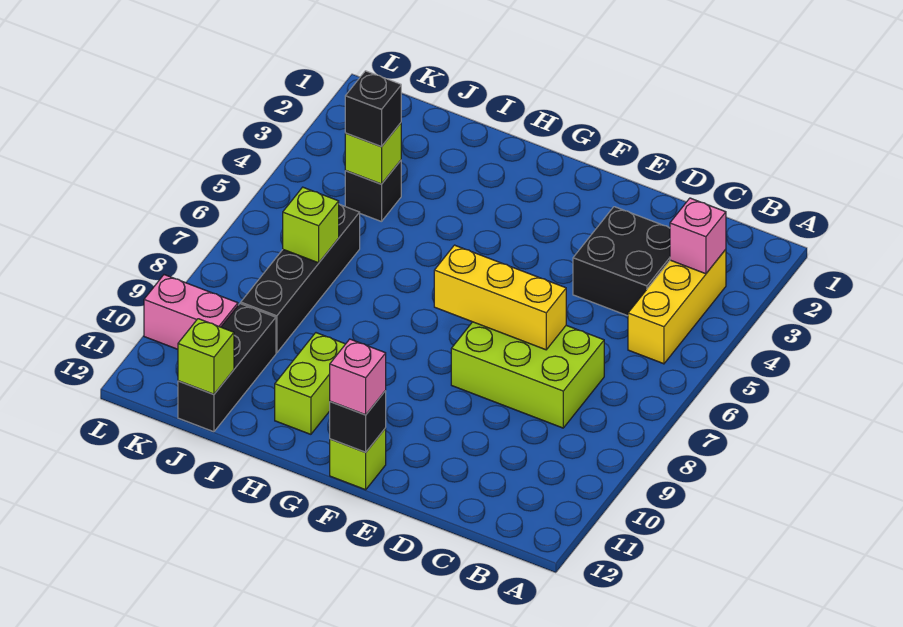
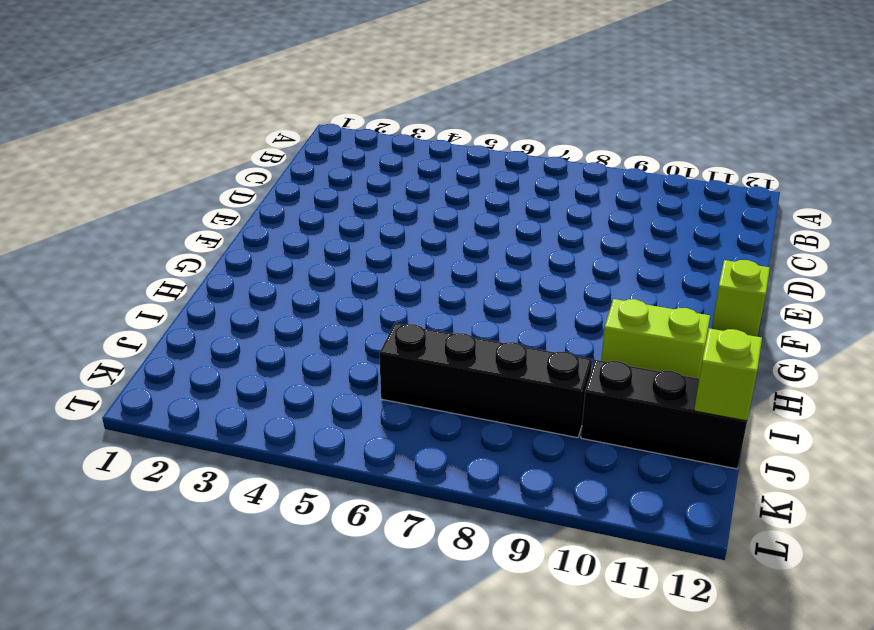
none -> yellow 1x3 brick [628,249,726,364]
none -> black 2x2 brick [573,207,670,316]
none -> lime 2x3 brick [451,322,604,428]

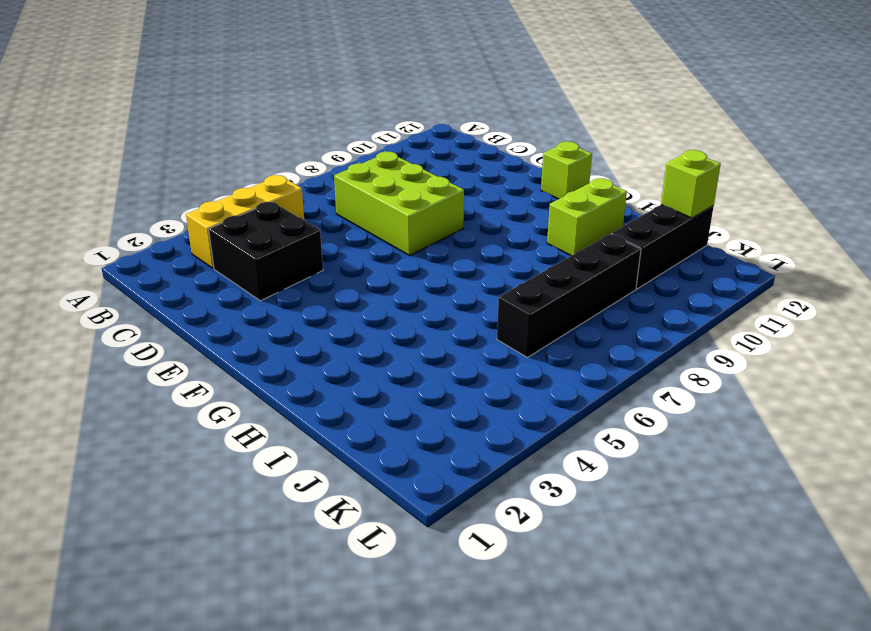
none -> black 1x1 brick [345,160,401,222]
none -> pink 1x2 brick [144,275,238,349]
none -> pink 1x1 brick [670,198,726,274]

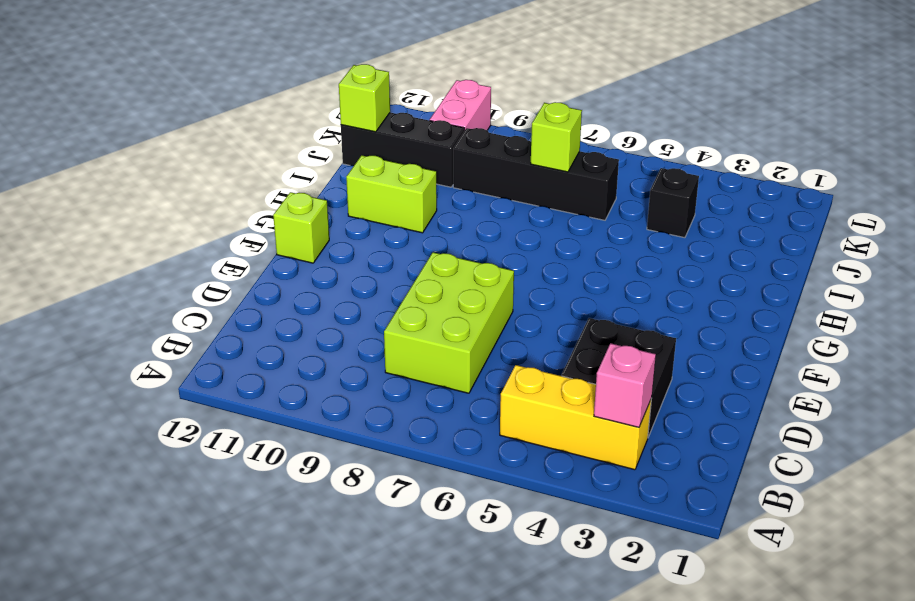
none -> yellow 1x3 brick [434,245,566,350]
none -> black 1x1 brick [330,391,386,452]
none -> lime 1x1 brick [345,123,401,184]

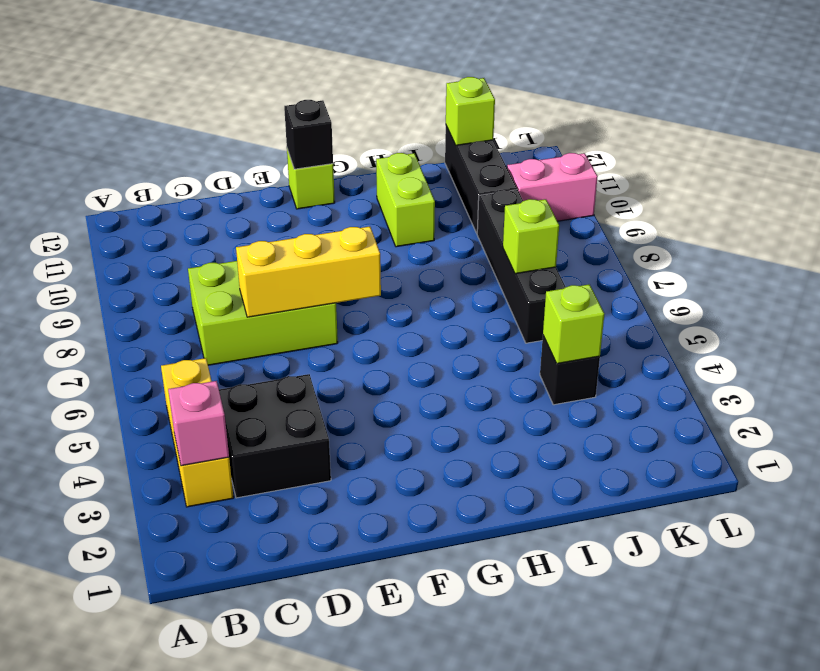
none -> pink 1x1 brick [330,339,386,415]
none -> black 1x1 brick [345,71,401,147]

